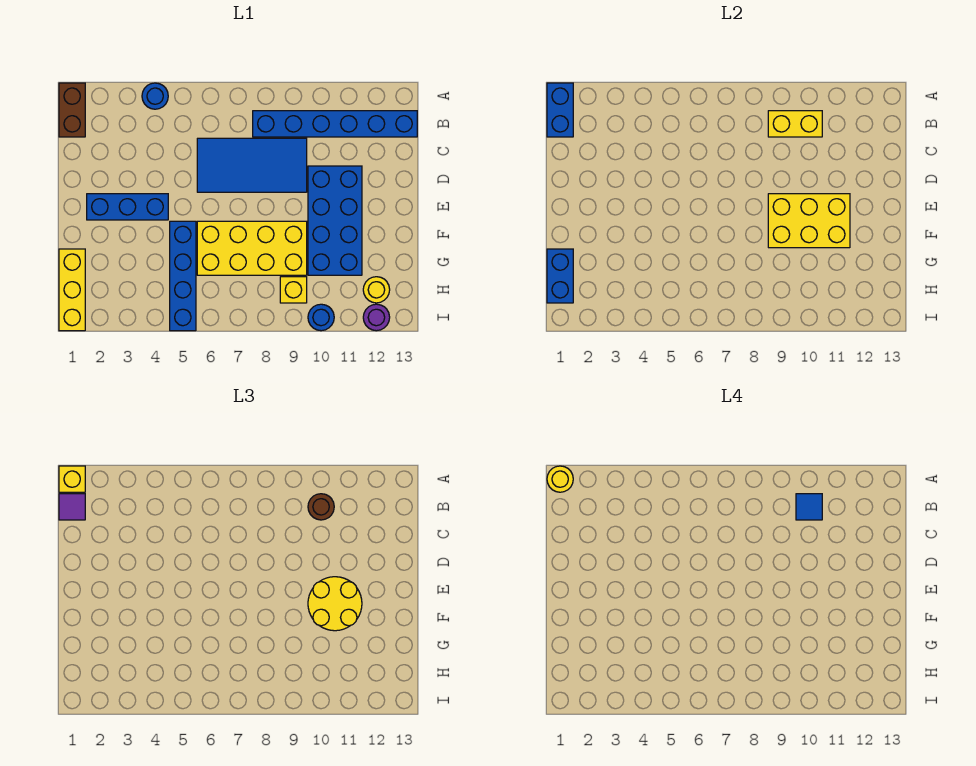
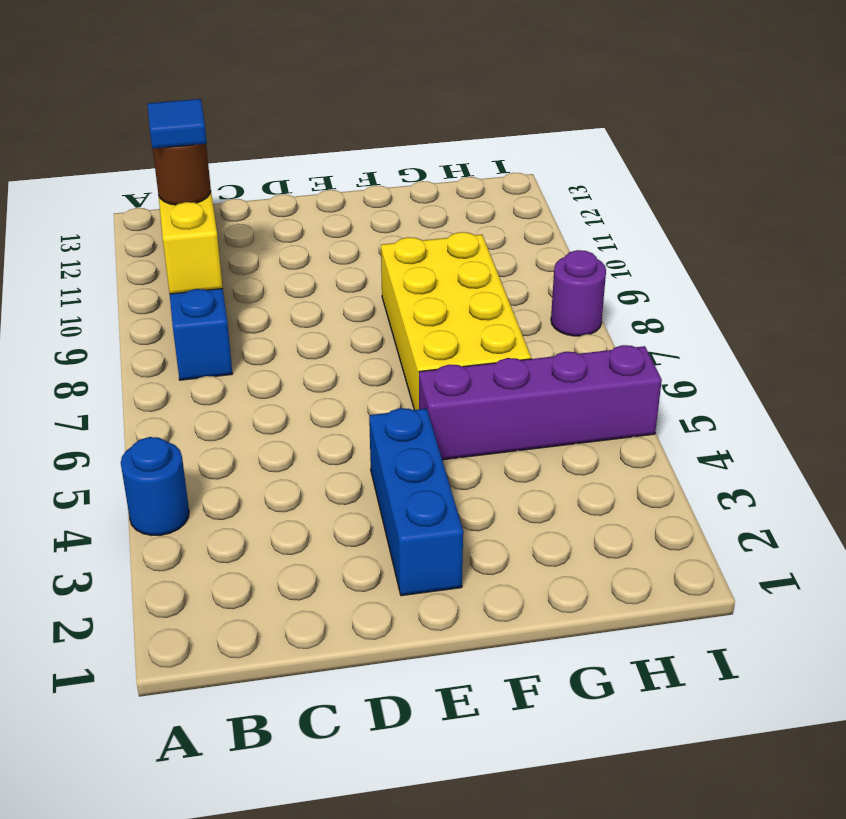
purple 1x4 brick [419,345,662,460] -> blue 1x4 brick [170,221,196,331]
purple 1x1 round brick [551,250,606,336] -> purple 1x1 round brick moved to [363,304,390,331]
none -> brown 1x2 brick [59,83,85,137]
none -> blue 2x4 tile [197,138,307,192]
none -> blue 2x4 brick [308,166,362,275]

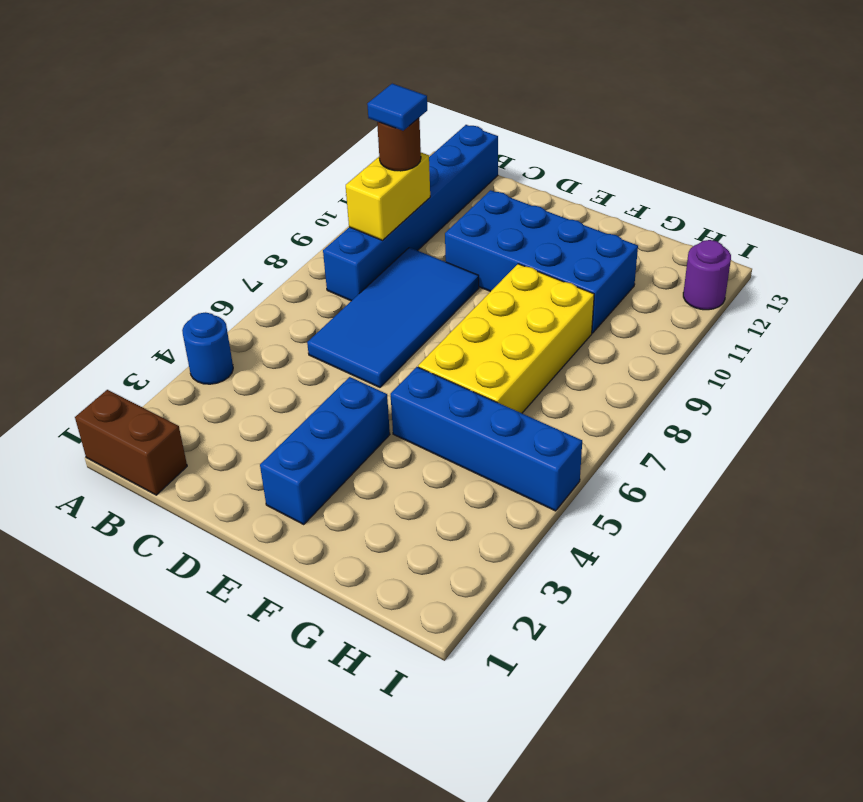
none -> yellow 1x3 brick [59,249,85,331]
none -> yellow 1x1 brick [280,277,307,303]
none -> yellow 1x1 round brick [363,277,390,303]

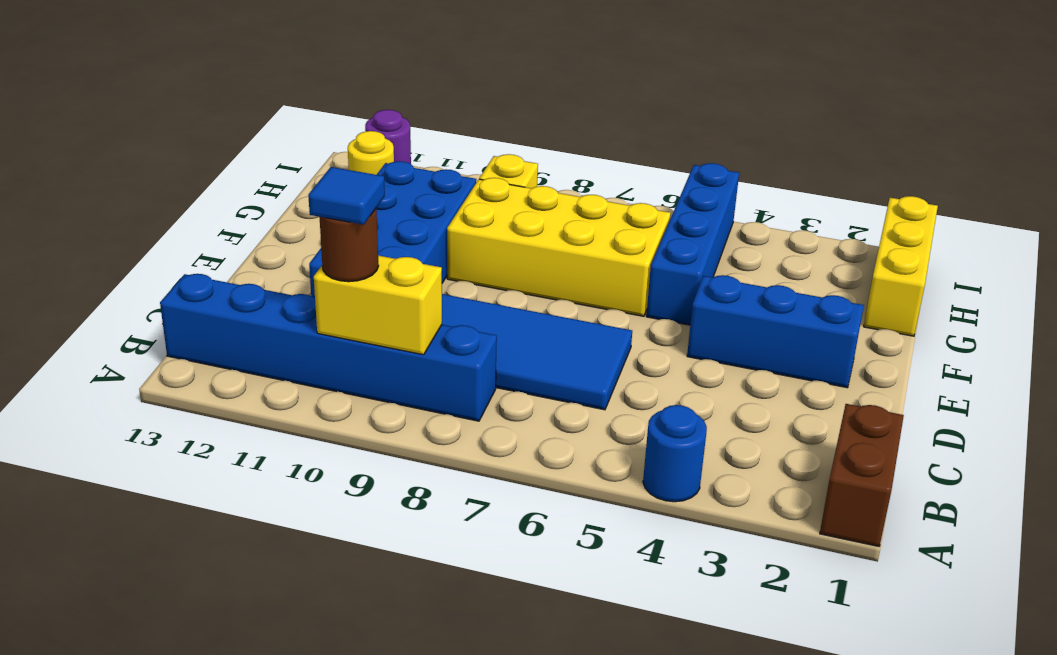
none -> blue 1x1 round brick [308,304,334,331]
none -> blue 1x2 brick [547,83,573,137]
none -> yellow 2x3 brick [768,194,850,248]

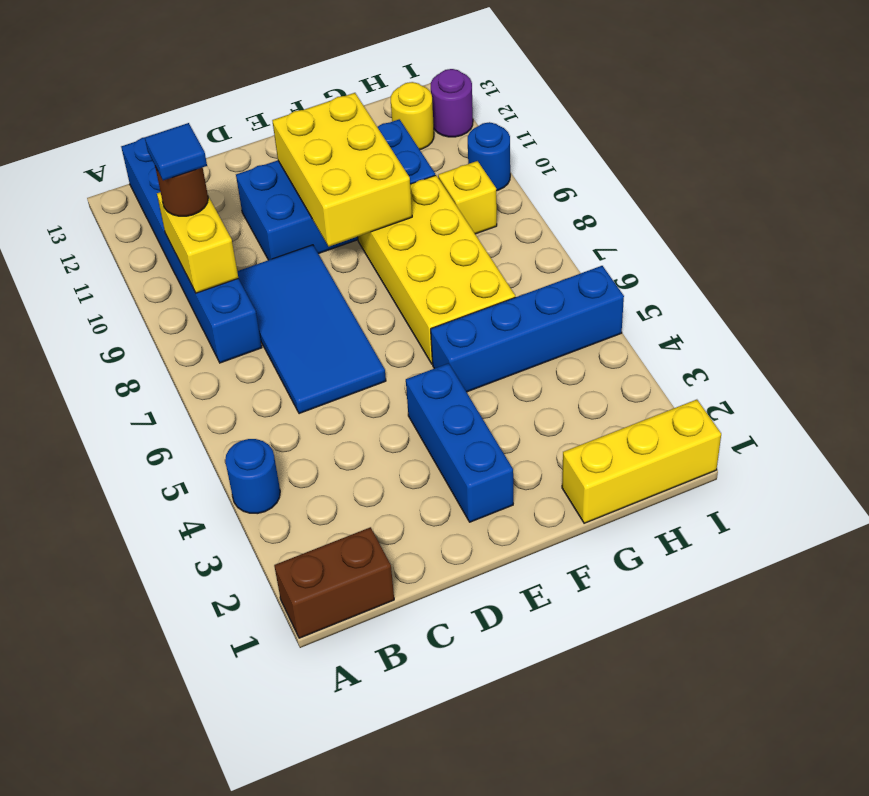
none -> blue 1x2 brick [547,83,573,137]
none -> blue 1x2 brick [547,249,573,303]
none -> yellow 1x1 brick [59,466,85,492]

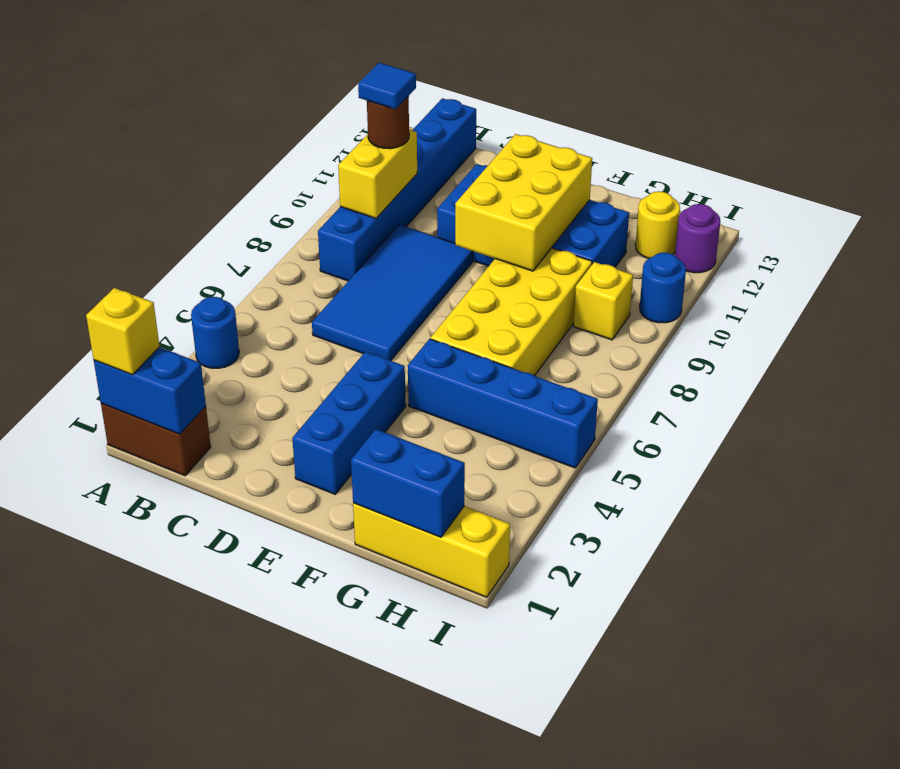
none -> purple 1x1 tile [59,494,85,520]
none -> yellow 2x2 round brick [308,577,362,631]
none -> yellow 1x1 round brick [547,466,573,492]

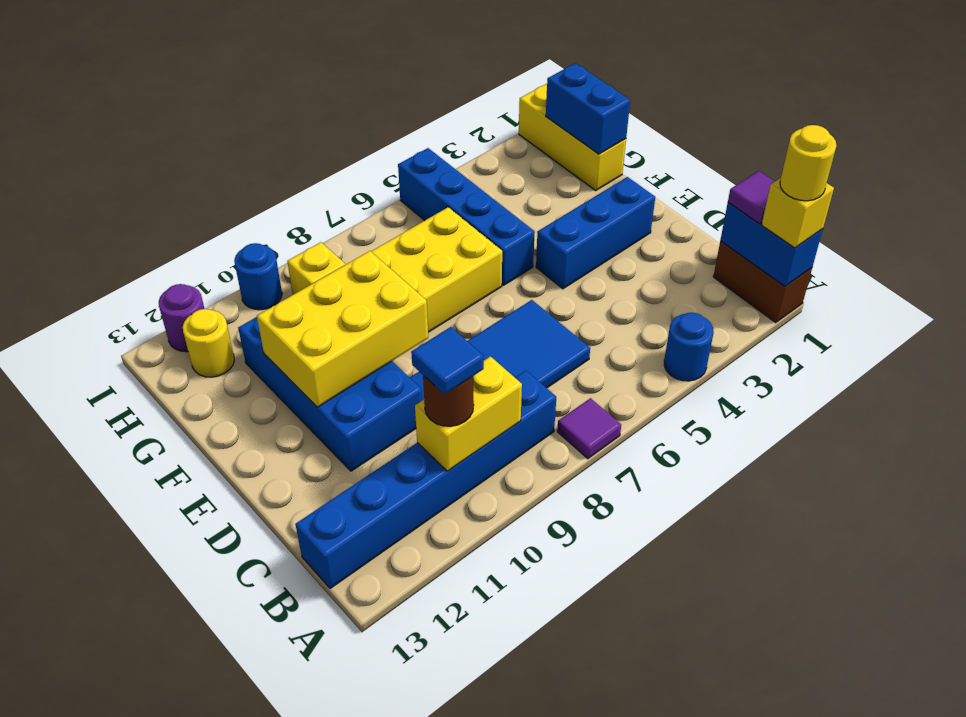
purple 1x1 tile [557,398,621,459] -> none
none -> yellow 2x2 round brick [308,577,362,631]

